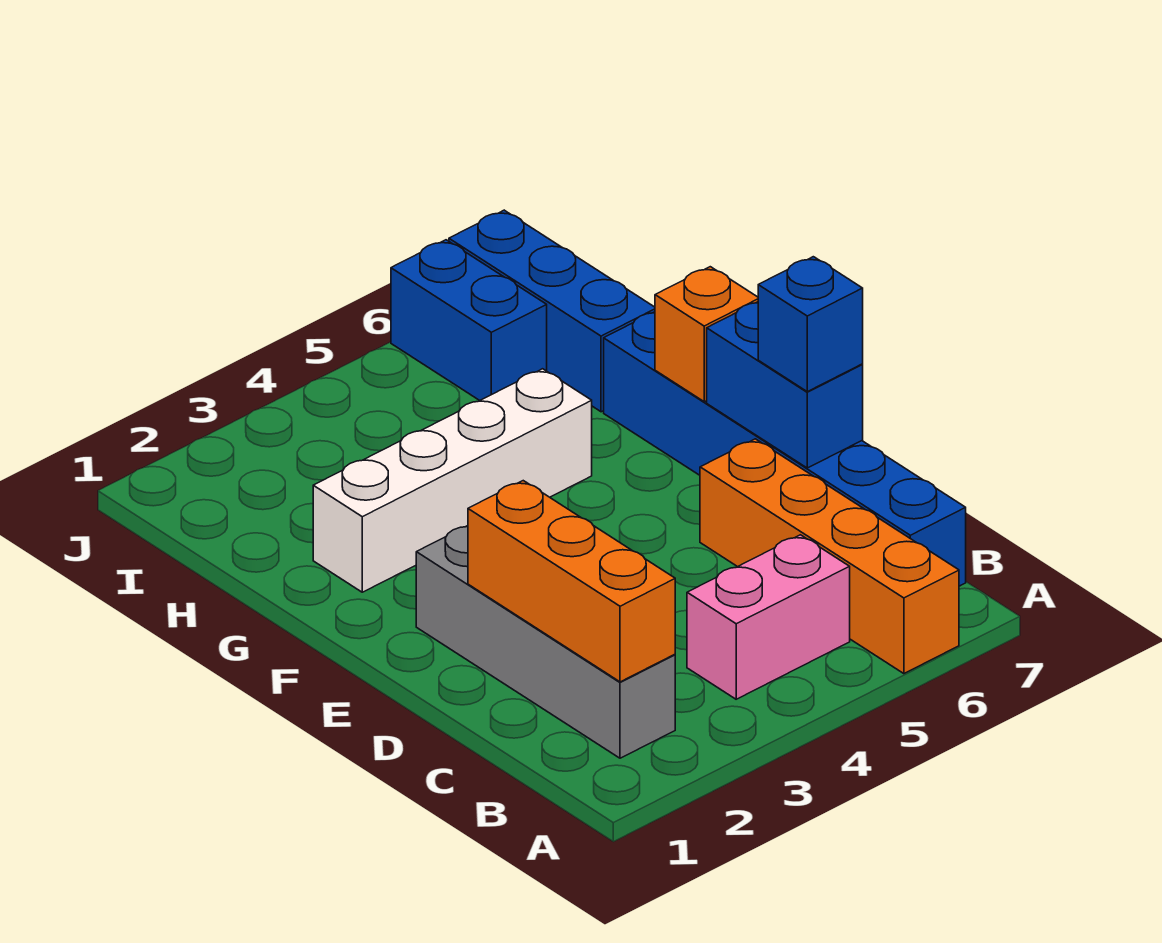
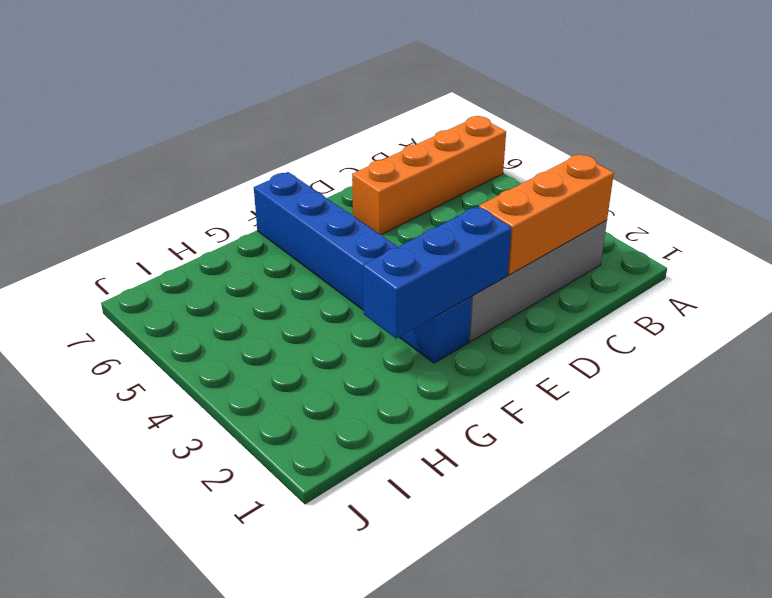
blue 1x3 brick [363,206,512,338] -> blue 1x3 brick moved to [449,210,655,412]
blue 1x6 brick [254,172,472,363] -> blue 1x6 brick turned to [604,312,966,586]
none -> pink 1x2 brick [687,535,850,699]
none -> white 1x4 brick [313,369,592,592]

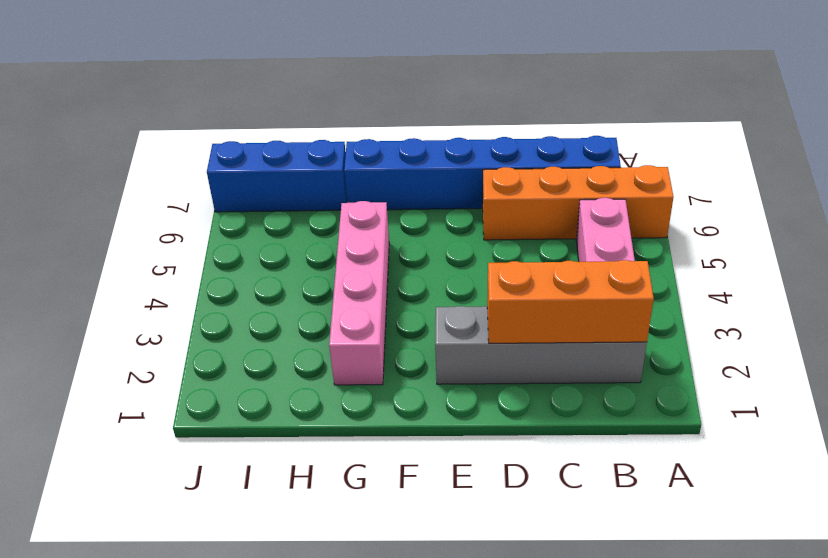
pink 1x4 brick [329,201,389,385] -> white 1x4 brick [313,369,592,592]
none -> blue 1x2 brick [391,240,547,401]
none -> blue 1x2 brick [707,302,863,468]

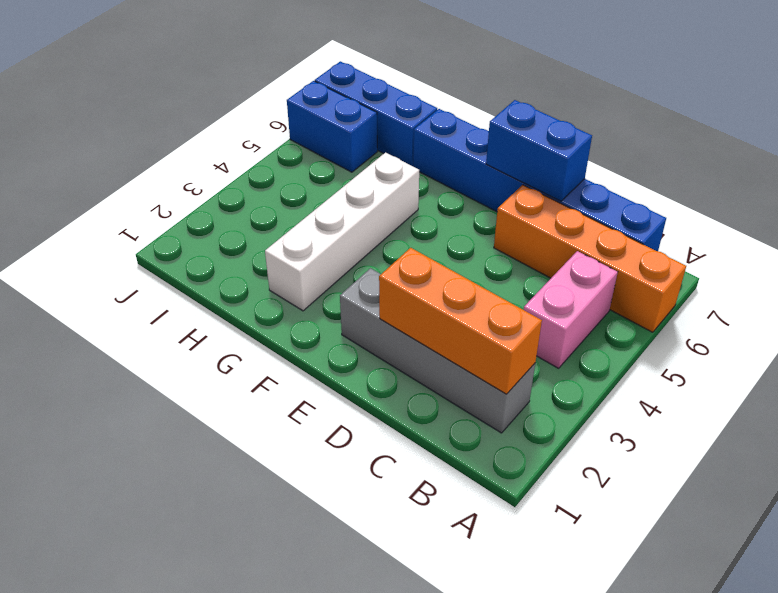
none -> orange 1x1 brick [655,267,758,402]
none -> blue 1x1 brick [758,257,863,392]

